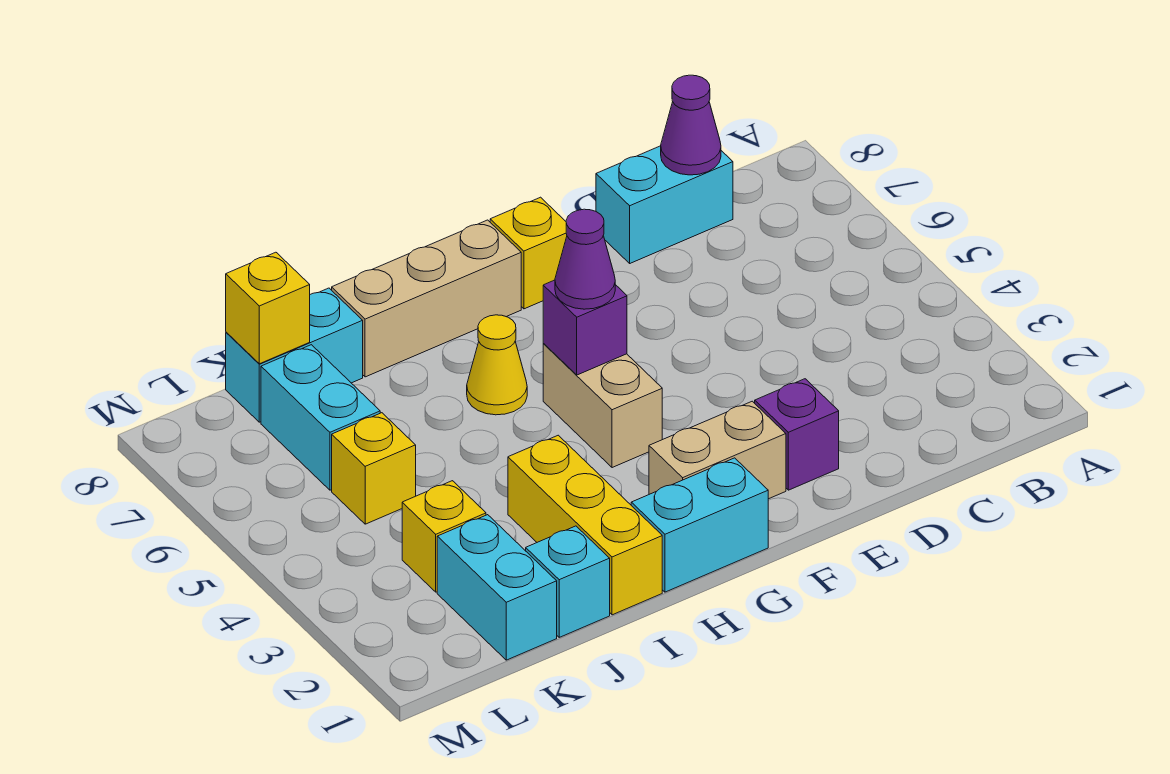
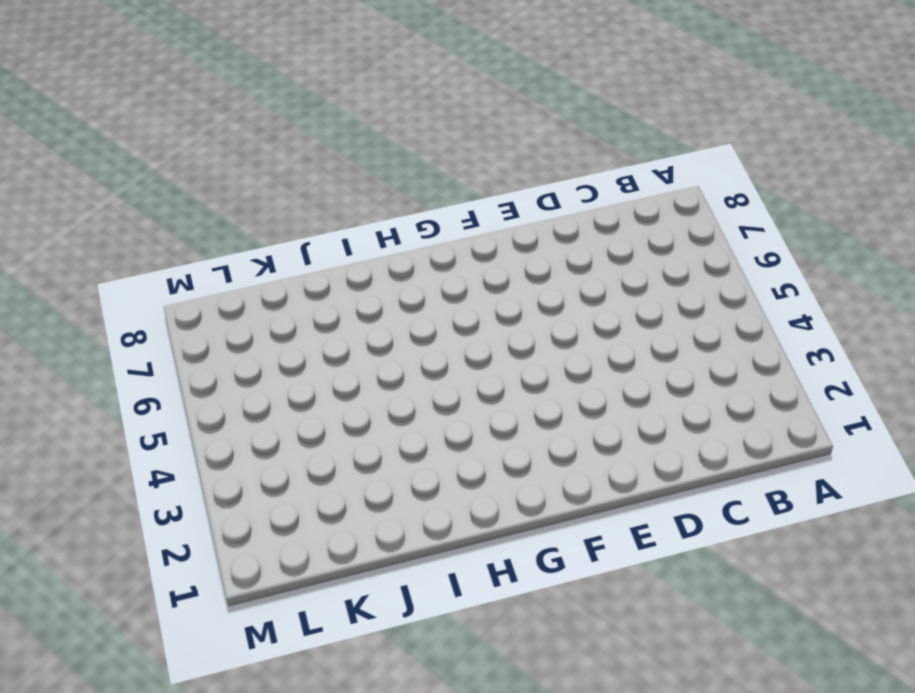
none -> cyan 1x2 brick [596,146,733,263]
none -> purple 1x1 brick [755,379,839,490]
none -> tan 1x2 brick [649,401,786,499]

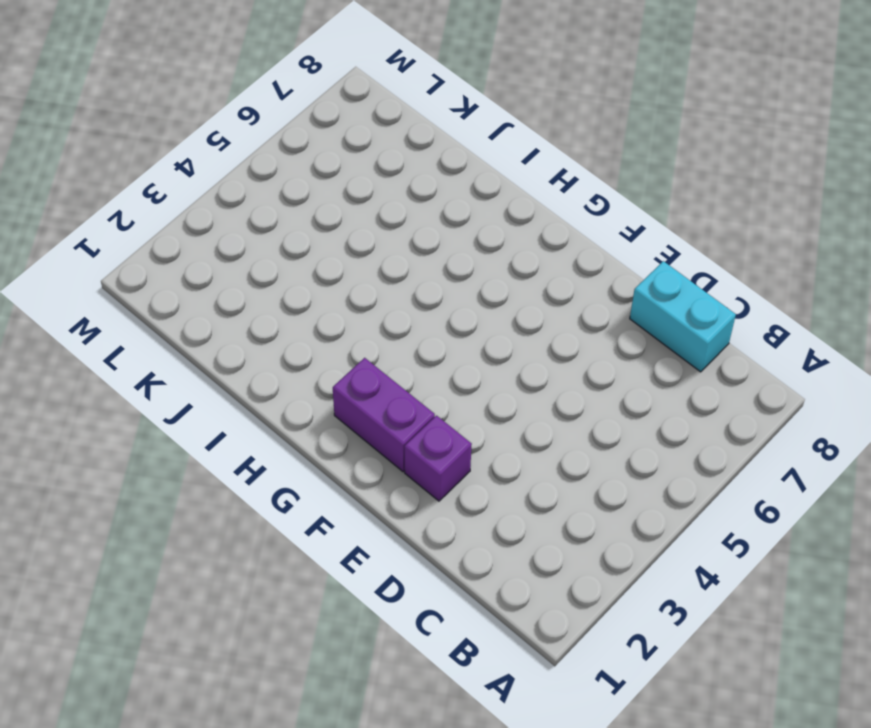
purple 1x2 brick [333,358,435,472] -> tan 1x2 brick [649,401,786,499]
none -> yellow 1x1 brick [490,197,567,309]
none -> cyan 1x2 brick [631,458,768,592]
none -> tan 1x2 brick [543,344,662,468]

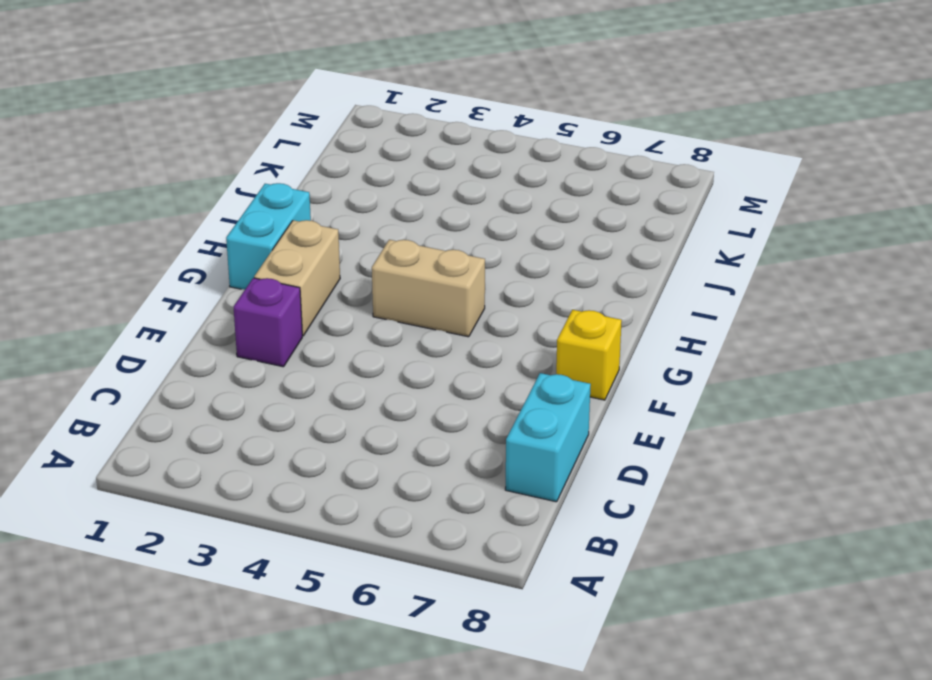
none -> tan 1x3 brick [332,220,521,377]
none -> yellow 1x1 cone [467,315,527,415]
none -> yellow 1x3 brick [508,435,662,615]

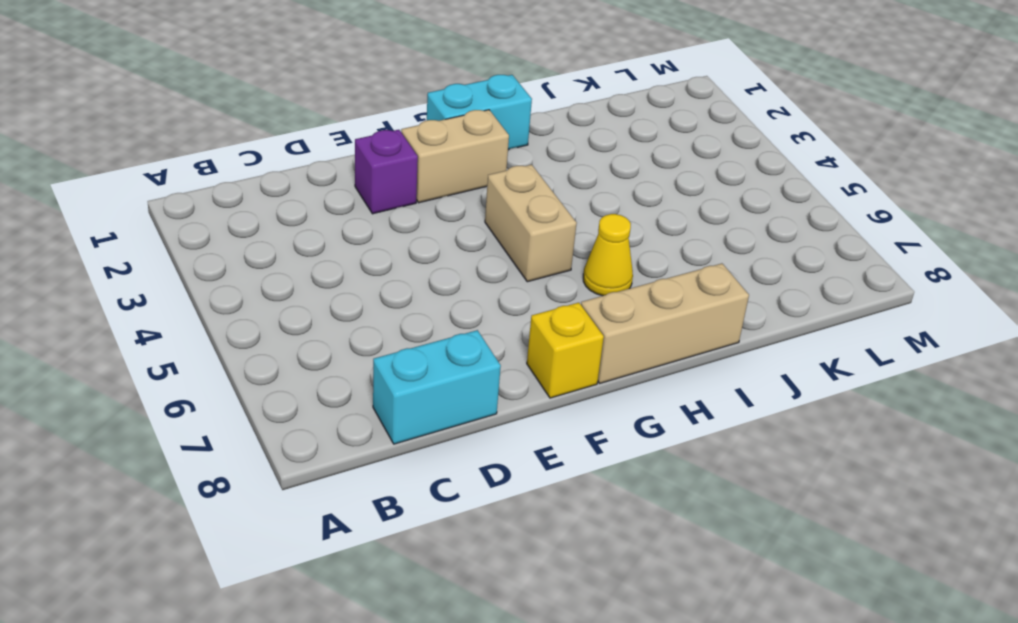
none -> yellow 1x3 brick [508,435,662,615]
none -> cyan 1x1 brick [526,526,610,637]
none -> cyan 1x2 brick [226,288,363,422]

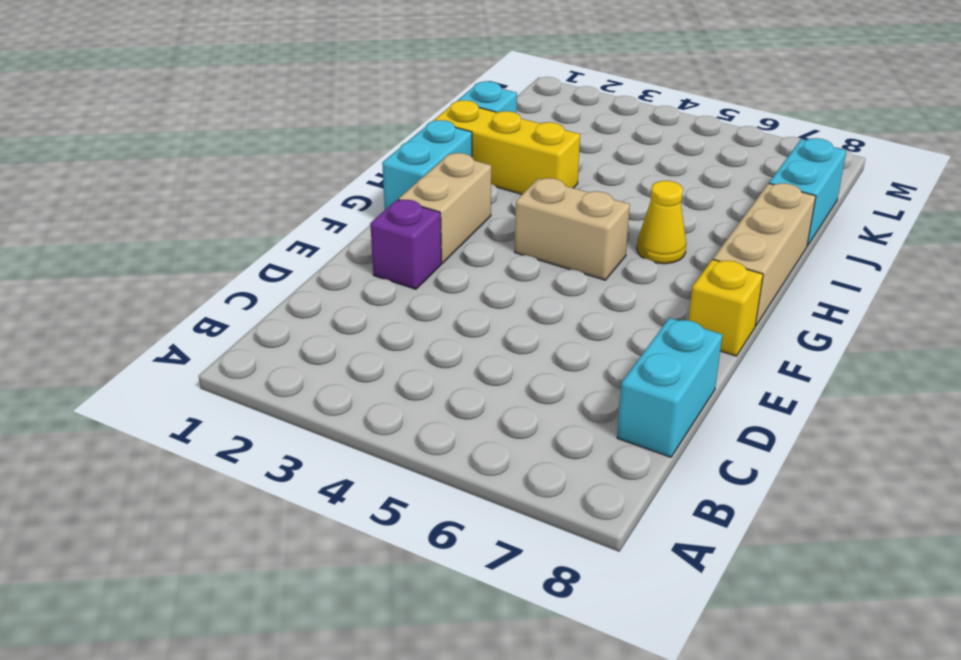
none -> cyan 1x2 brick [437,515,557,660]
none -> yellow 1x1 brick [402,481,486,592]
none -> yellow 1x1 brick [332,413,416,524]

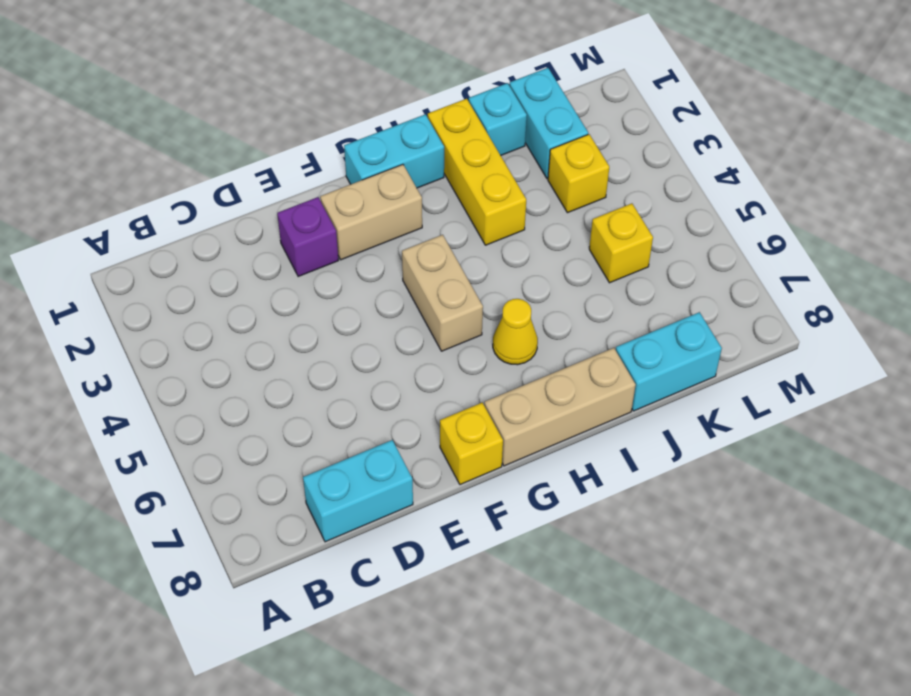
none -> cyan 1x2 brick [261,345,380,490]
none -> purple 1x1 cone [661,75,721,175]
none -> purple 1x1 brick [543,280,627,375]

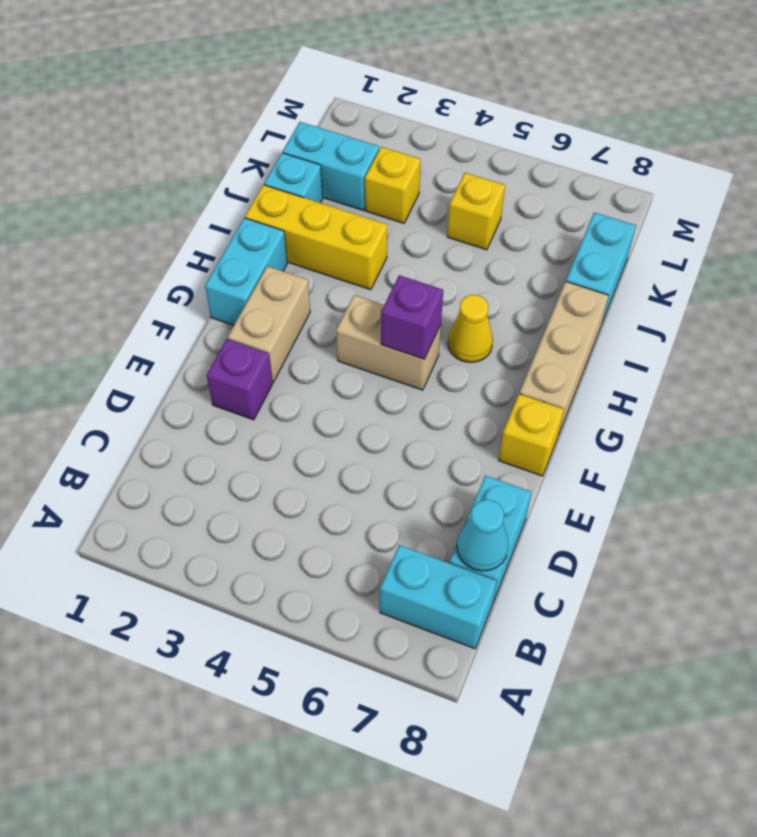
cyan 1x2 brick [380,545,497,649] -> cyan 1x2 brick moved to [261,345,380,490]
cyan 1x1 cone [457,500,509,571] -> purple 1x1 cone [661,75,721,175]
none -> yellow 1x1 brick [226,252,310,364]
none -> purple 1x1 cone [555,209,615,309]

